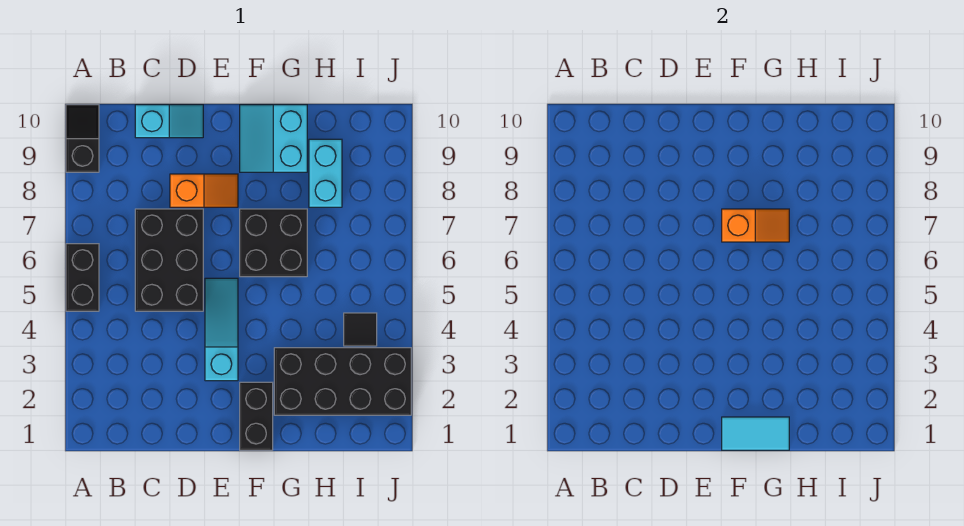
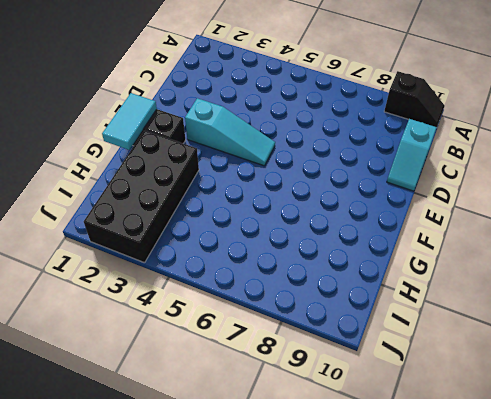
none -> black 1x2 brick [66,244,99,311]
none -> black 2x3 brick [135,209,203,311]
none -> orange 1x2 slope [170,174,238,207]

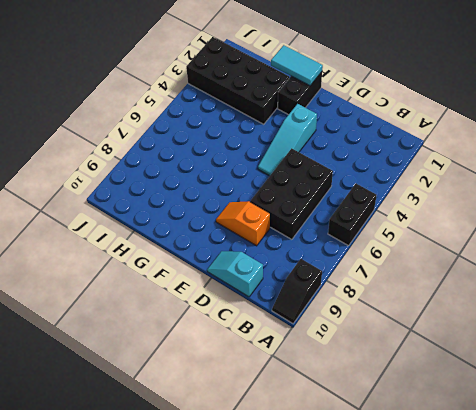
none -> black 2x2 brick [240,209,307,277]
none -> cyan 2x2 slope [240,105,307,172]
none -> cyan 1x2 brick [309,139,342,207]

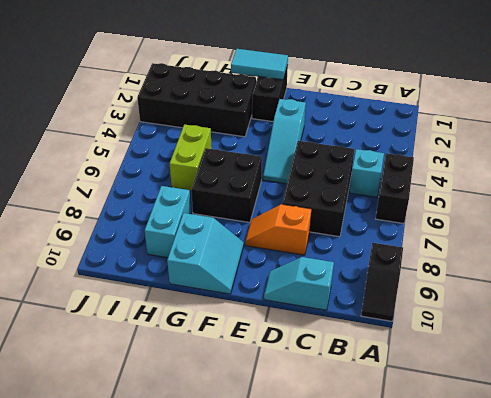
cyan 1x1 brick [350,149,384,197] -> none
lime 1x2 brick [170,124,212,191] -> none
none -> black 1x1 tile [344,313,377,346]
none -> orange 1x2 slope [722,209,789,242]

